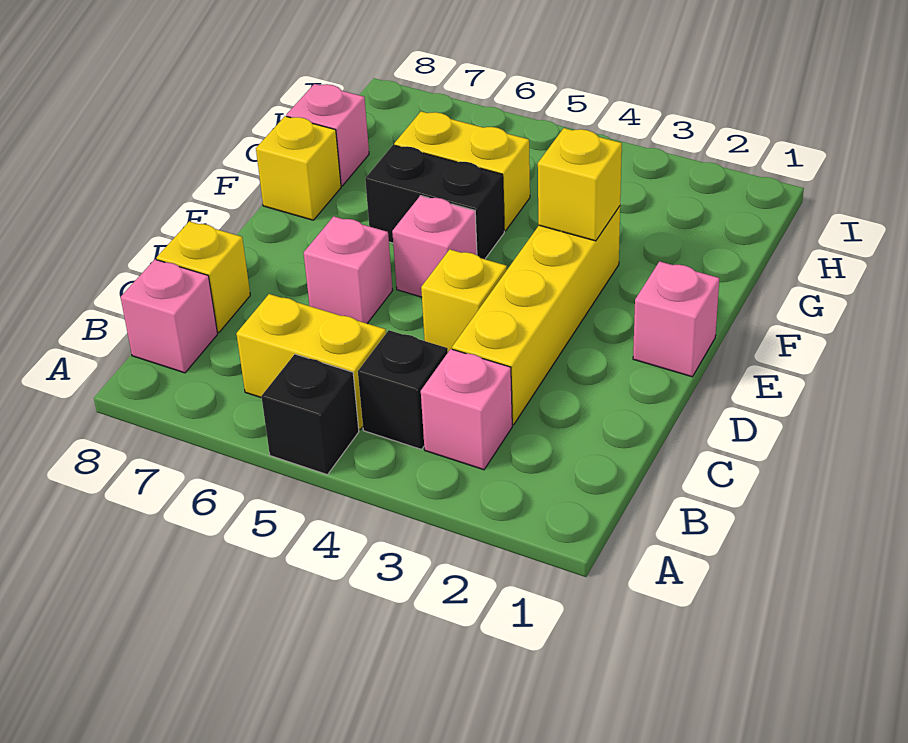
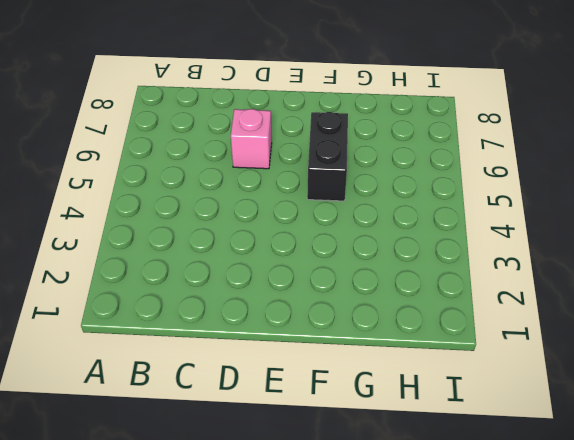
none -> black 1x1 brick [261,354,359,474]
none -> pink 1x1 brick [421,349,512,470]
none -> black 1x1 brick [358,330,448,449]

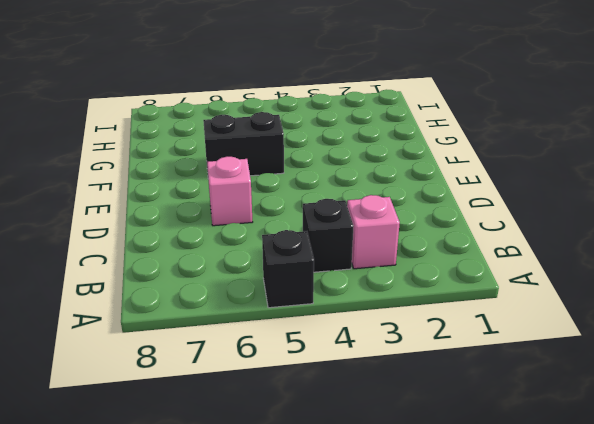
none -> yellow 1x2 brick [236,294,386,429]
none -> pink 1x1 brick [121,259,218,373]
none -> yellow 1x4 brick [452,206,620,425]

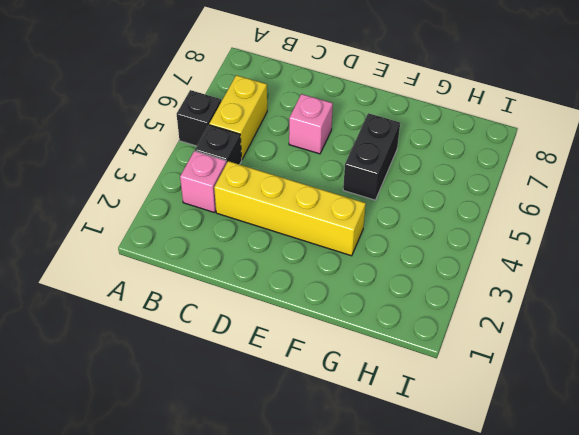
none -> pink 1x1 brick [121,259,218,373]
none -> yellow 1x1 brick [157,221,250,332]
none -> yellow 1x1 brick [421,249,507,352]

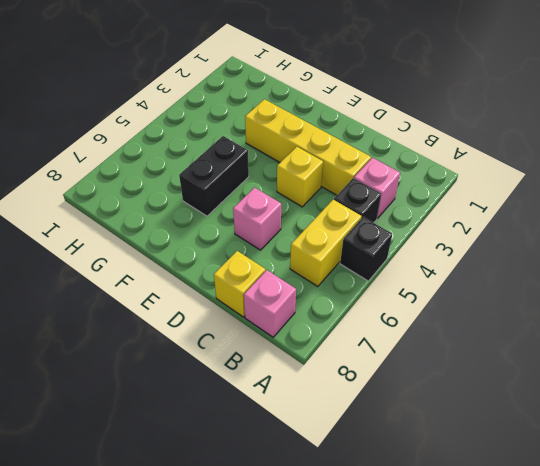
none -> pink 1x1 brick [633,261,719,377]
none -> pink 1x1 brick [392,196,477,297]
none -> yellow 1x1 brick [256,116,341,220]

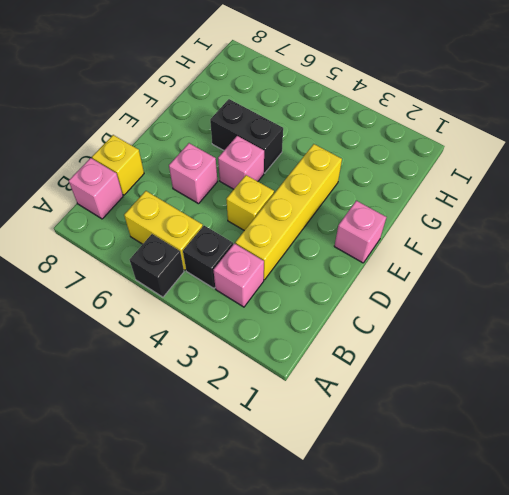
none -> yellow 1x1 brick [256,116,341,220]
none -> yellow 1x2 brick [394,111,530,231]
none -> pink 1x1 brick [286,84,369,186]

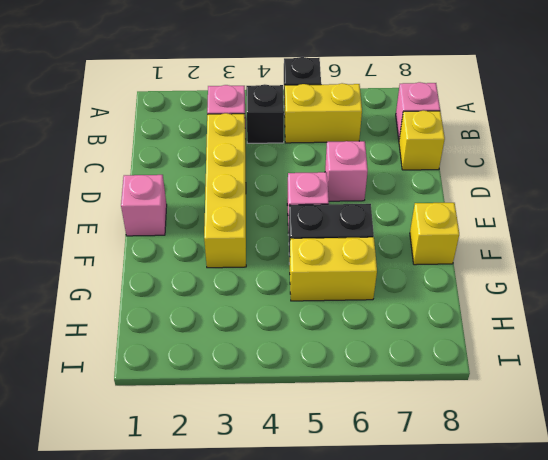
none -> yellow 1x1 brick [421,249,507,352]
none -> pink 1x1 brick [286,84,369,186]
none -> yellow 1x1 brick [538,128,622,241]

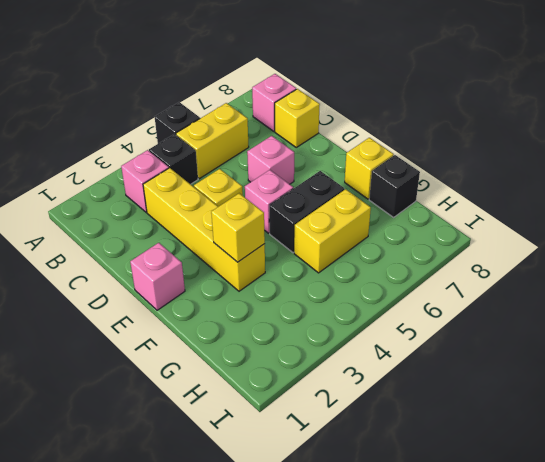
black 1x1 brick [369,155,420,217] -> pink 1x1 brick [286,84,369,186]

